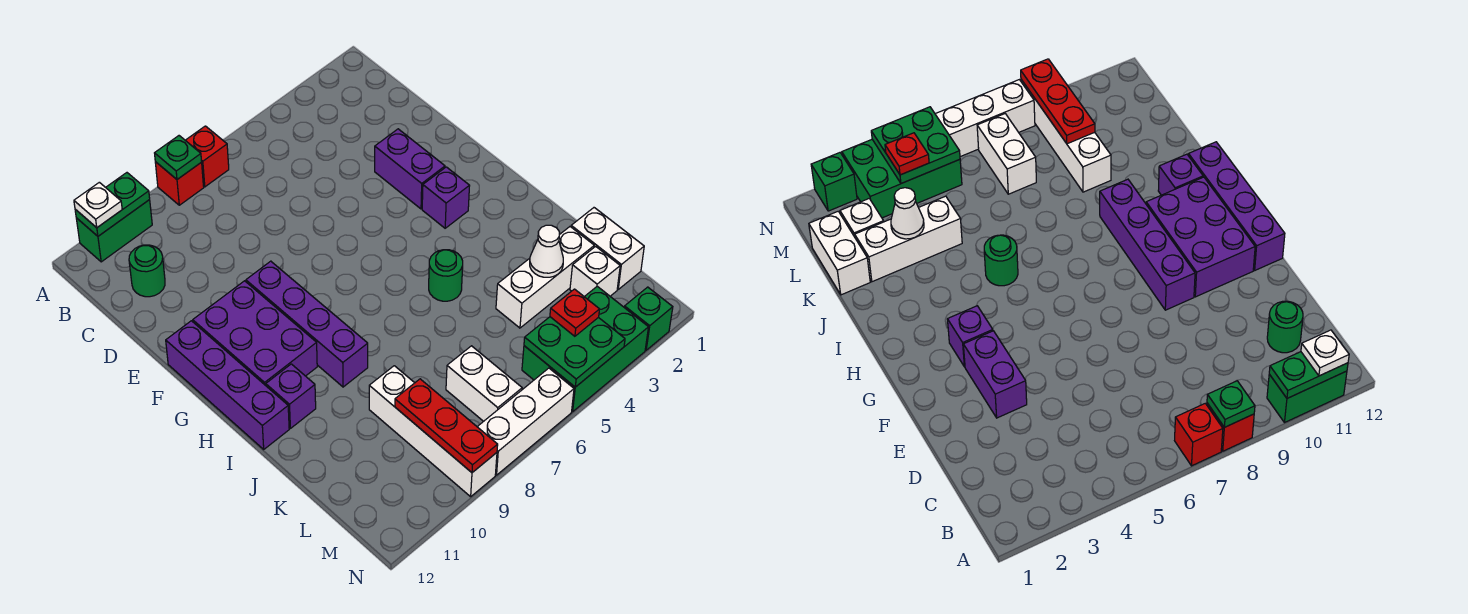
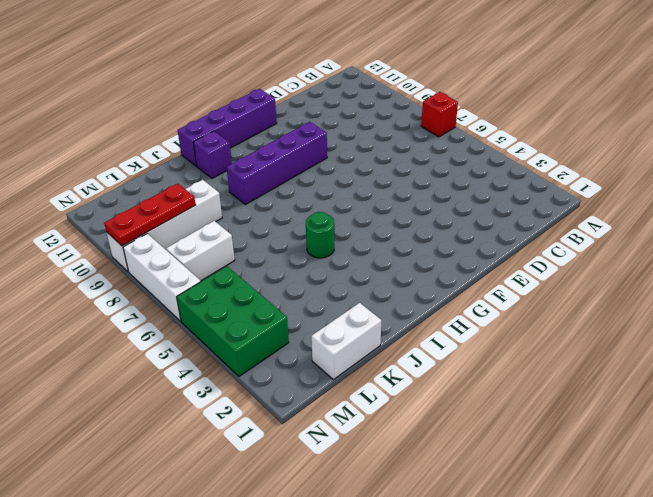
none -> red 1x1 brick [155,162,204,205]
none -> green 1x2 brick [76,200,152,262]
none -> green 1x1 round brick [129,245,165,297]

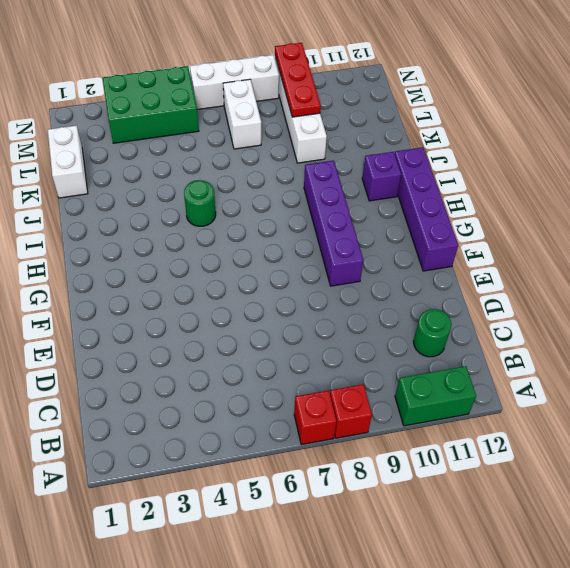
none -> purple 1x2 brick [375,129,445,209]
none -> purple 2x3 brick [193,281,317,386]
none -> purple 1x1 brick [422,167,469,228]

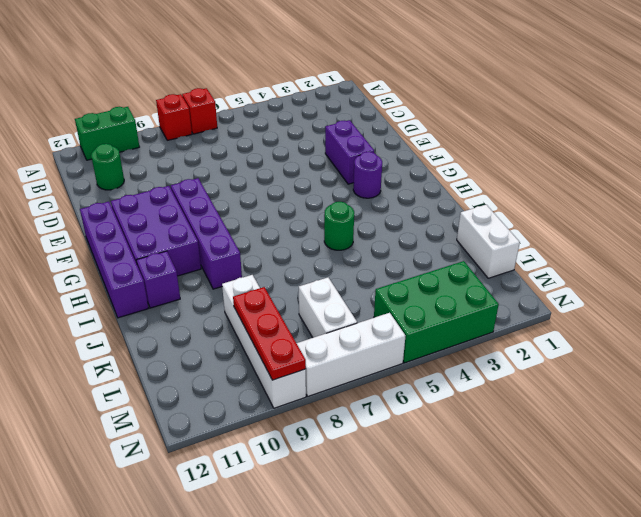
purple 1x1 round brick [353,152,382,198] -> purple 1x1 brick [422,167,469,228]
none -> white 1x3 brick [496,227,594,328]
none -> white 1x1 brick [570,246,620,297]
none -> green 1x1 brick [624,287,673,350]

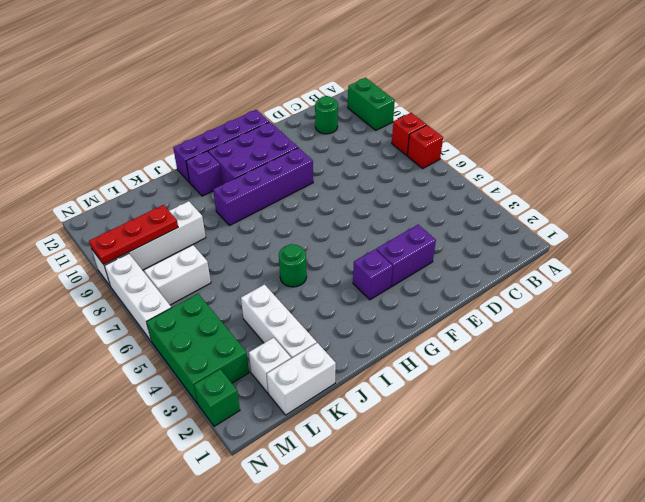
none -> green 1x1 plate [155,136,202,179]
none -> green 1x2 plate [75,173,150,236]
none -> white 1x1 cone [530,225,563,277]

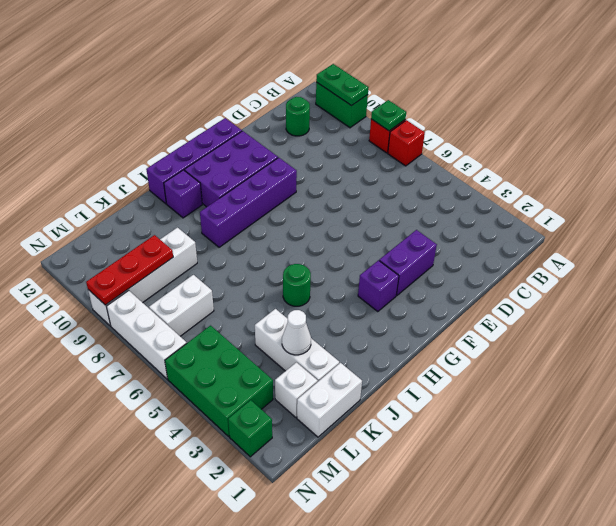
none -> green 2x2 plate [524,317,625,387]
none -> white 1x1 plate [74,182,122,228]
none -> red 1x1 plate [550,289,600,336]

